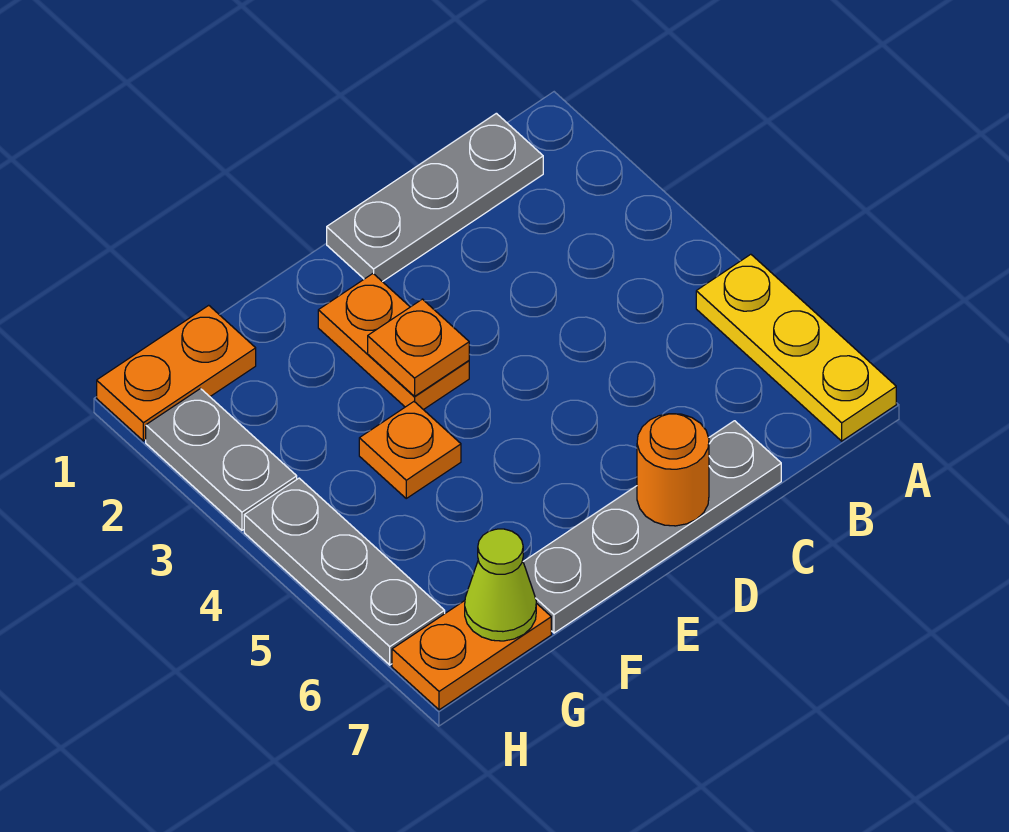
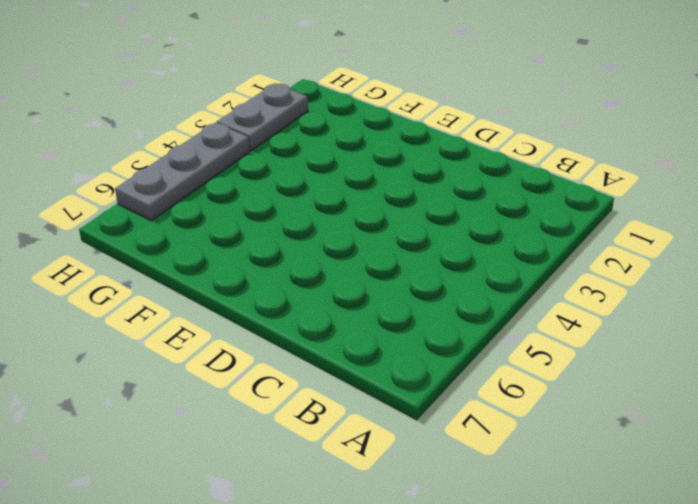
none -> yellow 1x3 plate [696,254,896,441]
none -> grey 1x3 plate [327,113,543,282]
none -> grey 1x4 plate [523,421,781,633]

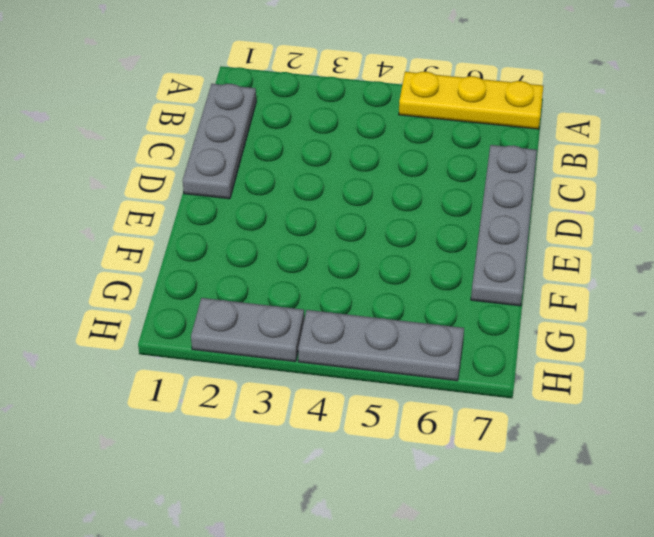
none -> orange 1x2 plate [318,274,469,410]
none -> orange 1x1 plate [359,402,461,498]
none -> orange 1x2 plate [97,305,256,441]

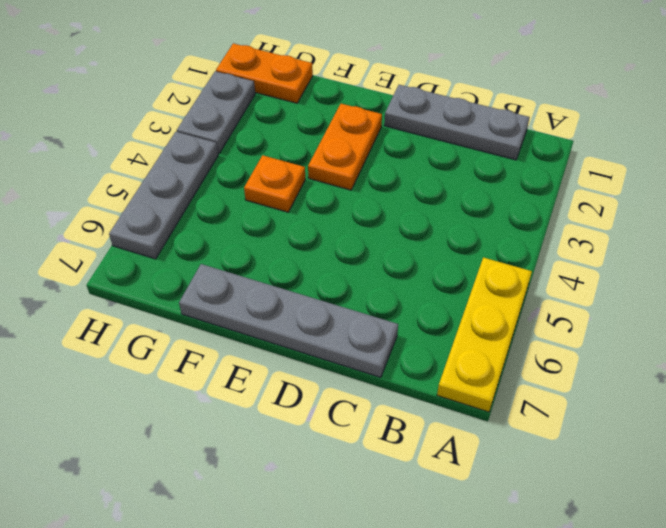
none -> orange 1x2 plate [392,601,551,710]
none -> orange 1x1 round brick [637,414,709,526]
none -> orange 1x1 plate [368,299,469,396]

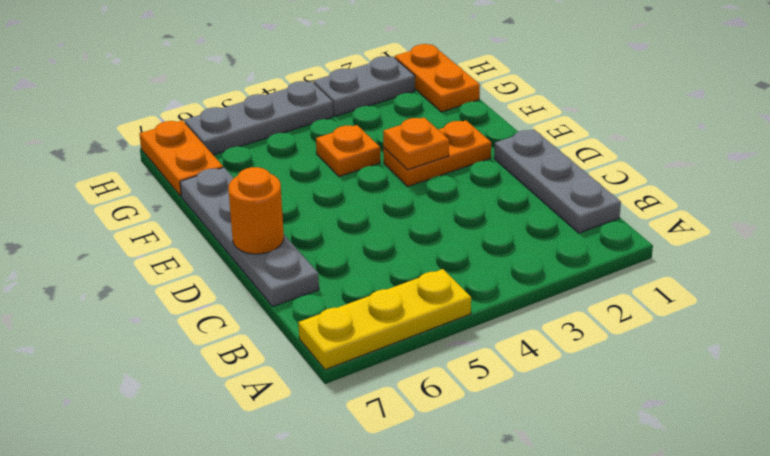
none -> lime 1x1 cone [465,529,536,641]

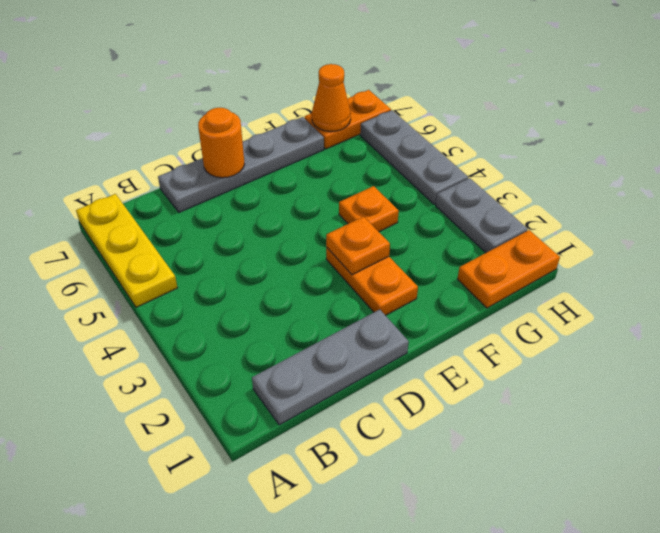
orange 1x1 cone [312,64,351,132] -> lime 1x1 cone [465,529,536,641]

